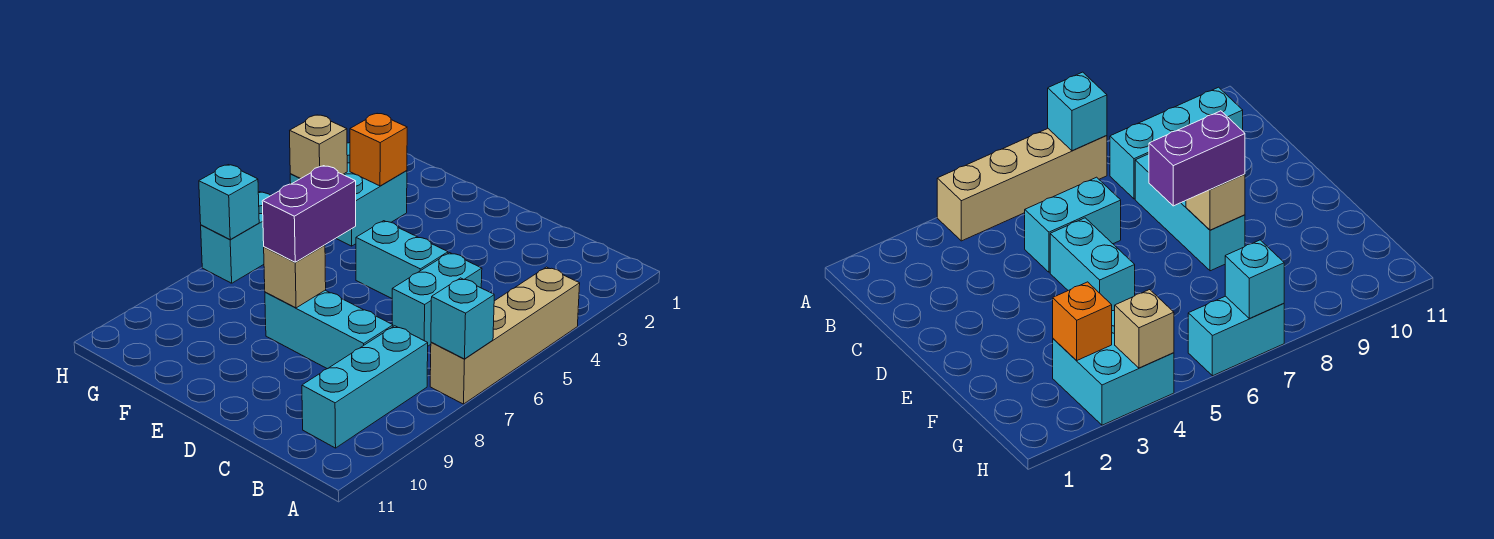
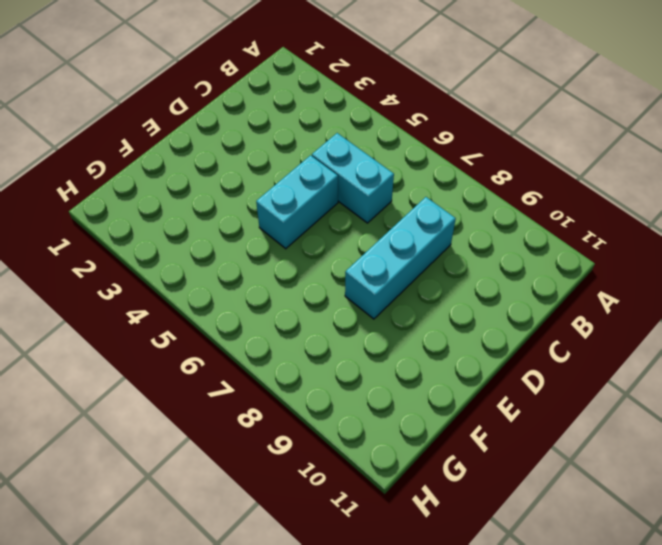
none -> tan 1x4 brick [430,267,580,404]
none -> cyan 1x3 brick [302,326,428,448]
none -> cyan 2x2 brick [290,143,407,246]

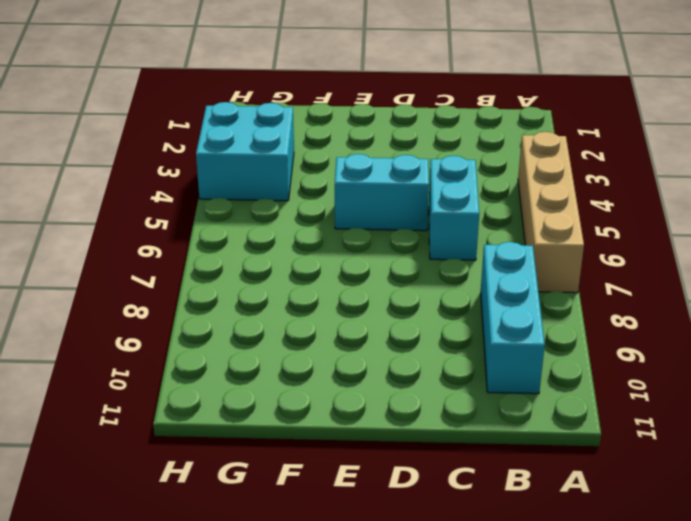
none -> cyan 1x3 brick [265,290,393,369]
none -> cyan 1x2 brick [201,192,271,283]
none -> cyan 1x1 brick [431,278,494,359]

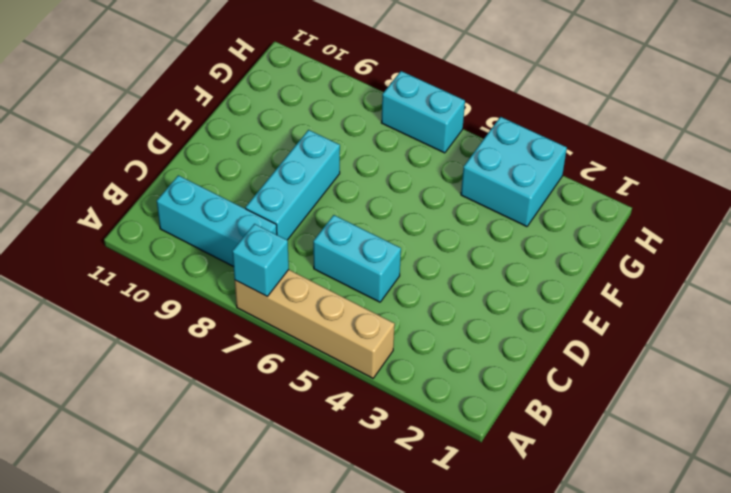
none -> cyan 1x2 brick [356,221,448,298]
none -> tan 1x1 brick [264,245,326,308]
none -> orange 1x1 brick [350,114,407,186]

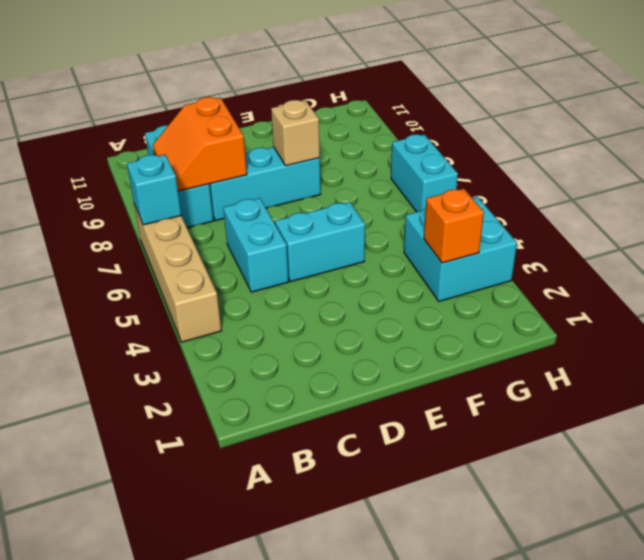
orange 2x2 slope [153,97,247,191] -> none
none -> tan 1x1 brick [290,115,347,179]
none -> cyan 1x1 brick [199,165,259,240]
none -> purple 1x2 brick [262,166,356,262]

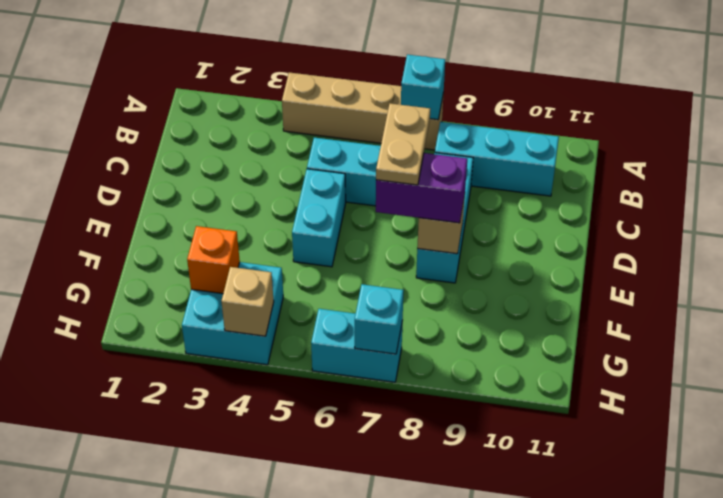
tan 1x2 plate [376,103,430,185] -> none

